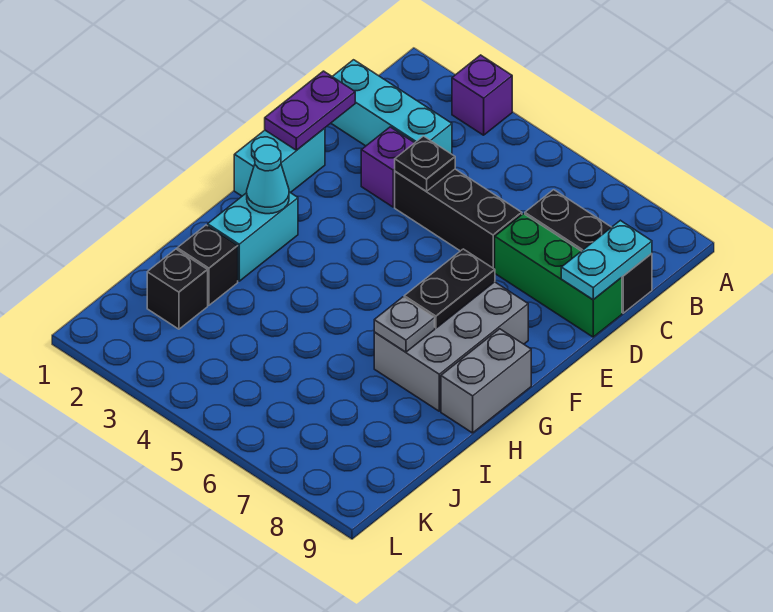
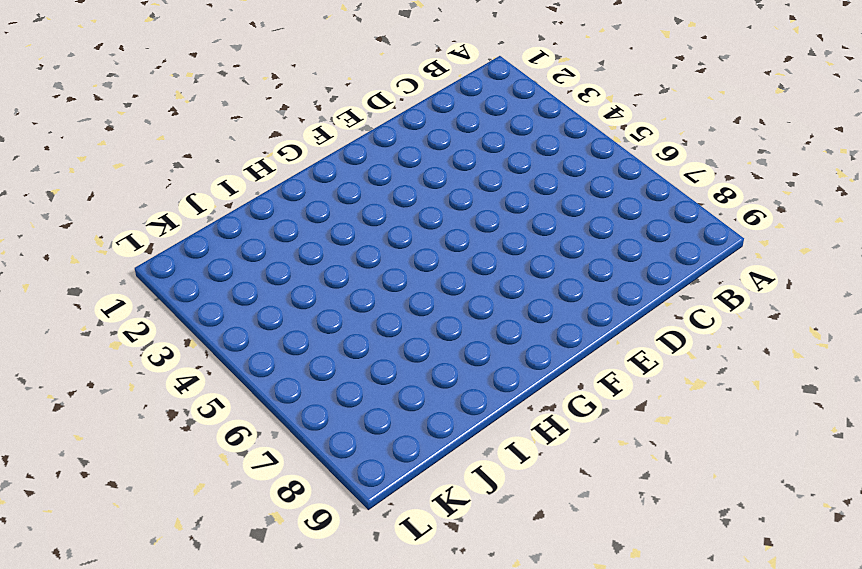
none -> purple 1x1 brick [452,55,512,135]
none -> cyan 1x3 brick [331,60,452,154]
none -> black 1x3 brick [525,190,652,313]

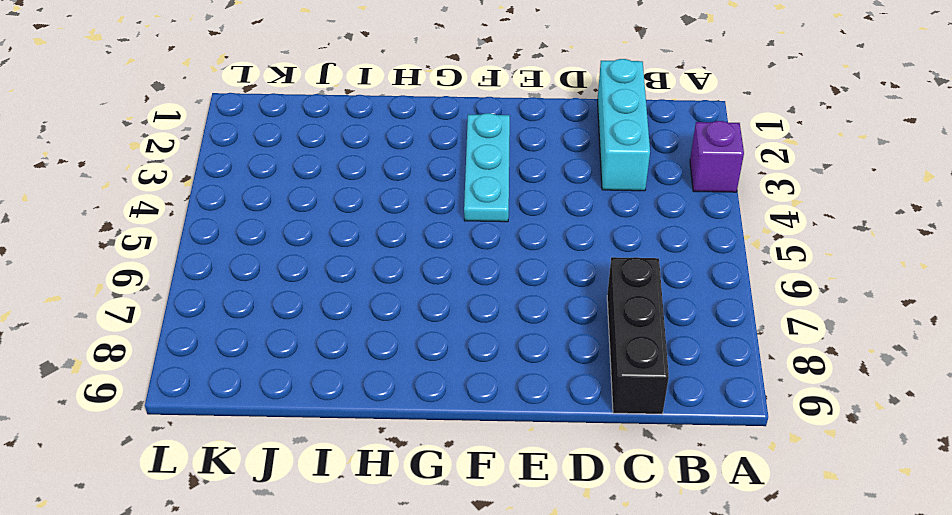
cyan 1x3 plate [464,113,510,222] -> none
none -> purple 1x1 brick [361,127,414,207]
none -> black 1x3 brick [395,169,522,269]
none -> green 1x3 brick [495,214,622,337]

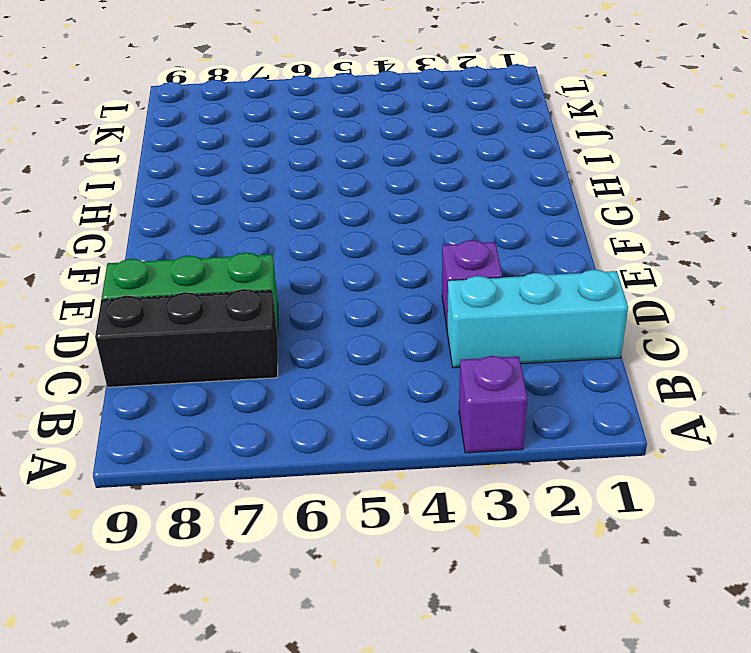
none -> black 1x3 brick [395,169,522,269]
none -> cyan 1x2 brick [234,128,325,196]
none -> grey 2x3 brick [374,282,528,411]

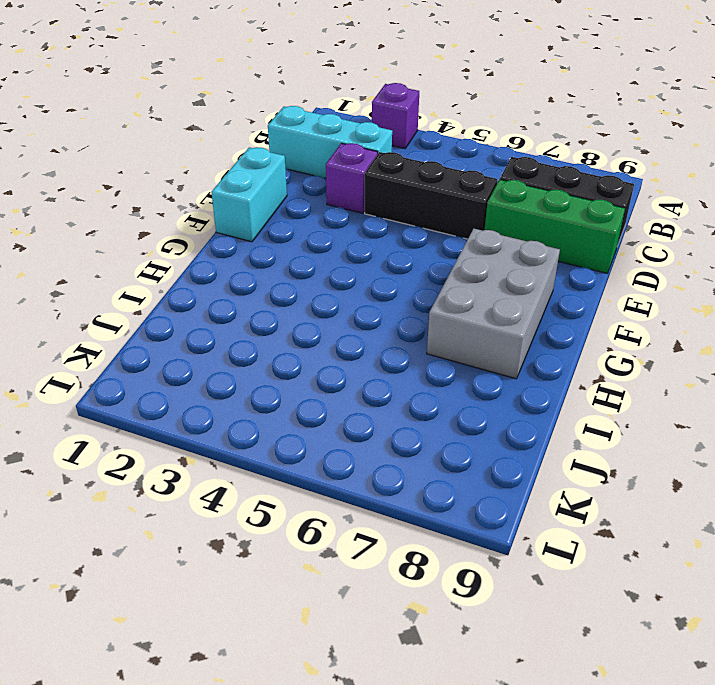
none -> cyan 1x2 brick [208,192,298,281]
none -> grey 1x2 brick [441,329,531,433]
none -> black 1x1 brick [177,225,238,305]

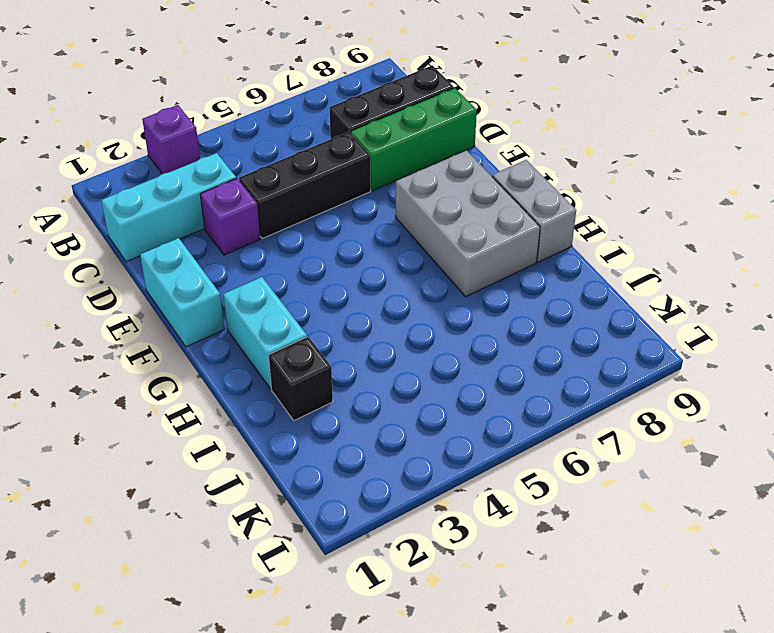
none -> black 1x1 brick [147,249,208,329]
none -> cyan 1x2 plate [561,220,652,300]
none -> purple 1x2 plate [265,71,355,150]

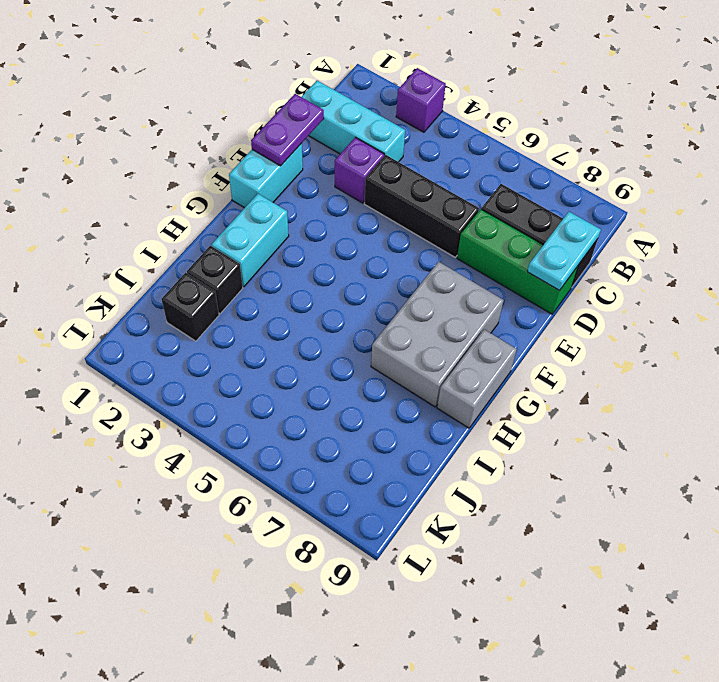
none -> black 1x1 plate [395,136,455,191]
none -> black 1x2 plate [404,249,495,328]
none -> cyan 1x1 cone [247,145,289,214]

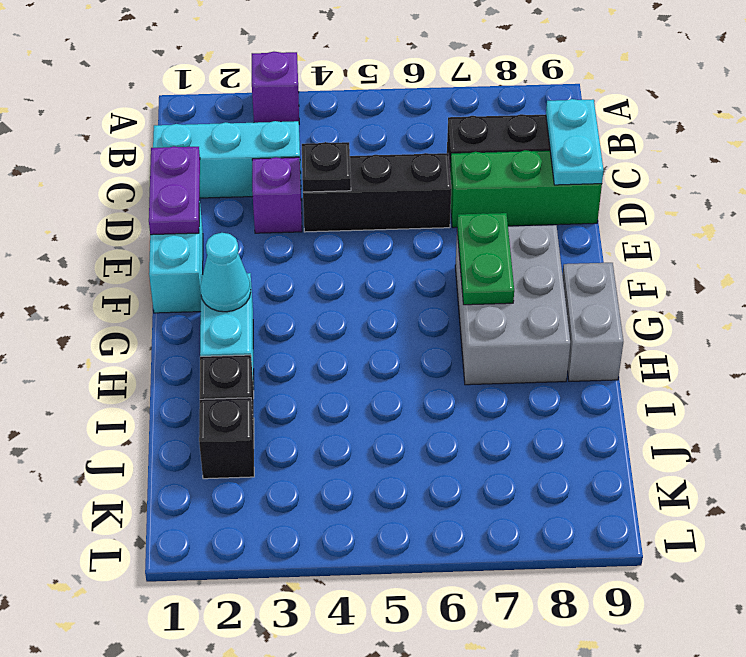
green 1x2 plate [457,213,514,305] -> black 1x2 plate [404,249,495,328]
none -> grey 1x1 plate [374,297,435,352]

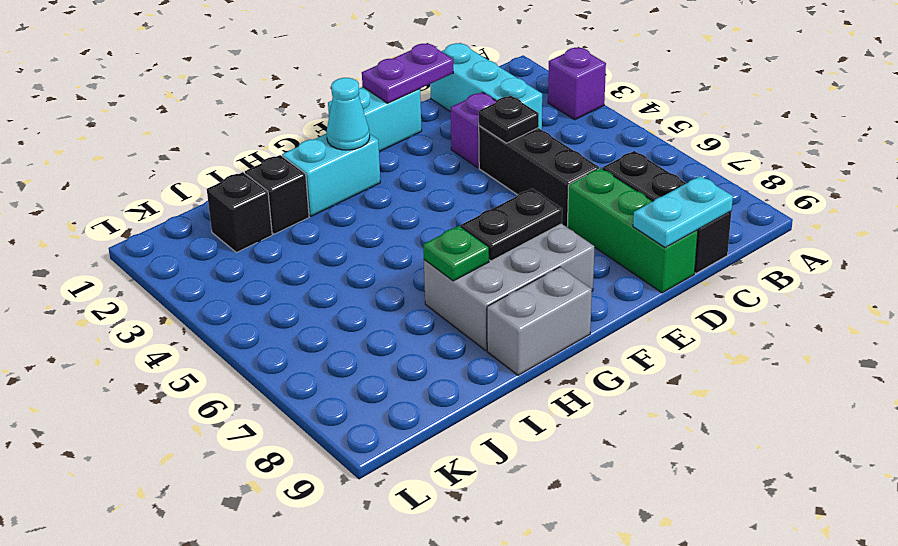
green 1x1 plate [423,226,489,281] -> grey 1x1 plate [374,297,435,352]

